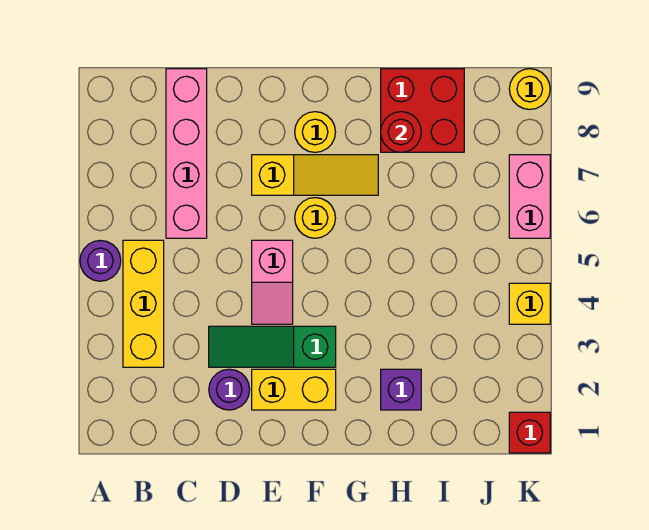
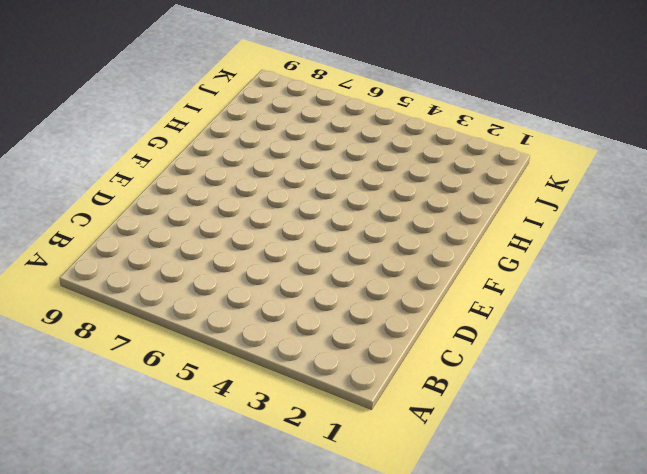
none -> purple 1x1 round brick [80,240,121,281]
none -> yellow 1x3 brick [123,240,164,367]
none -> pink 1x4 brick [166,69,207,238]

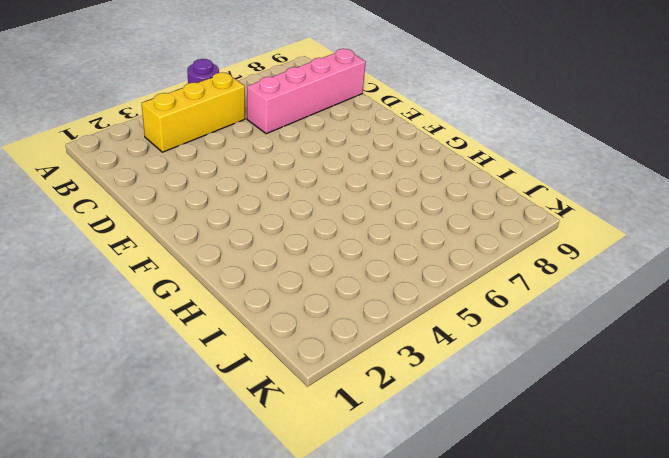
none -> purple 1x1 round brick [209,369,250,410]
none -> green 1x3 slope [209,326,336,367]
none -> yellow 1x2 brick [252,369,336,410]

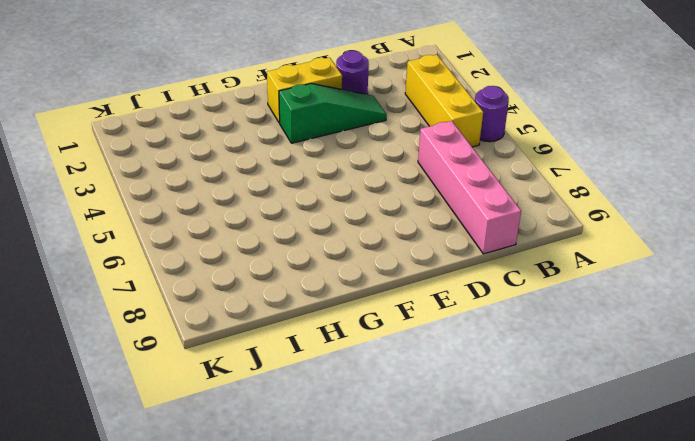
none -> pink 1x2 slope [252,240,293,324]
none -> yellow 1x3 slope [252,155,378,195]
none -> yellow 1x1 round brick [295,198,335,238]

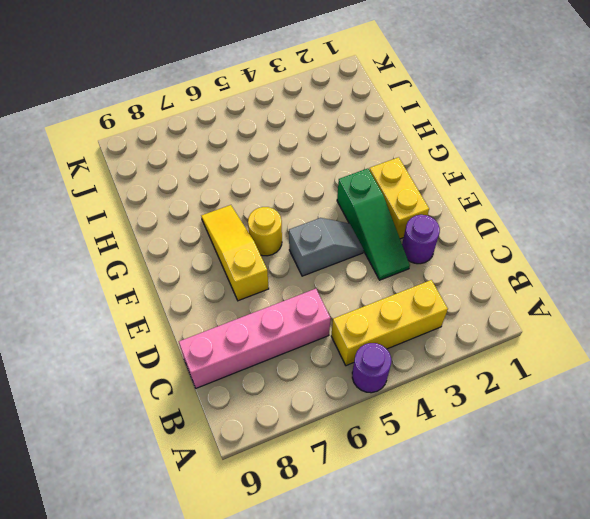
grey 1x2 slope [289,218,364,276] -> pink 1x2 slope [252,240,293,324]
none -> yellow 1x1 round brick [295,112,335,152]
none -> purple 1x1 brick [381,369,421,410]
none -> red 2x2 brick [381,69,464,152]

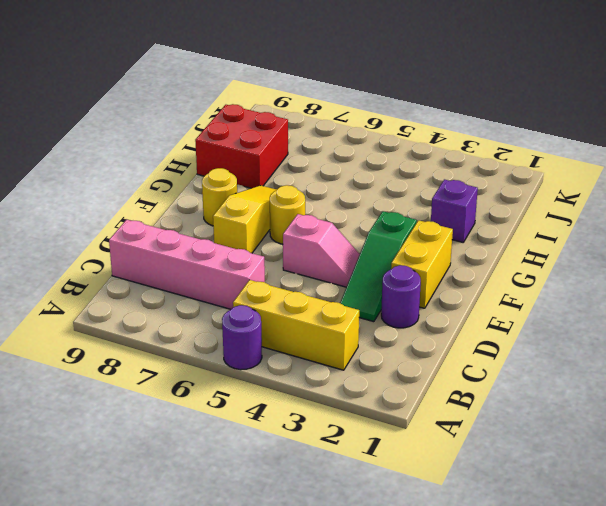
none -> red 1x1 brick [509,412,550,453]
none -> yellow 1x1 brick [509,283,550,324]
none -> pink 1x2 brick [509,155,550,238]

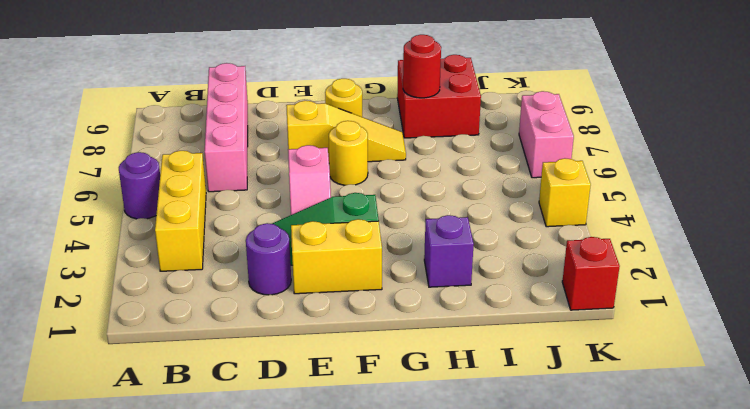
none -> yellow 1x1 round brick [509,69,550,110]

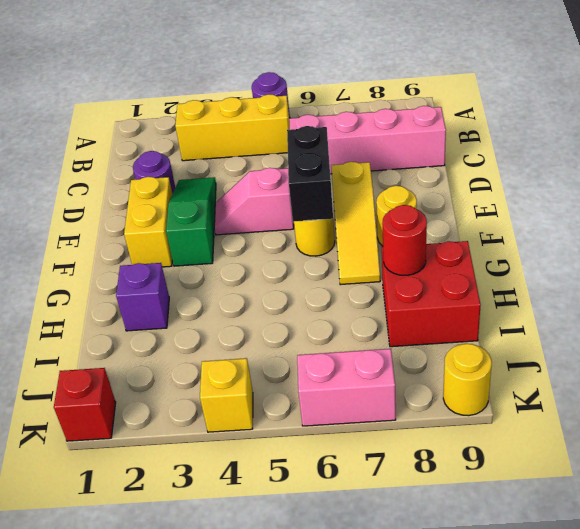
black 1x2 brick [287,126,333,222] -> none

